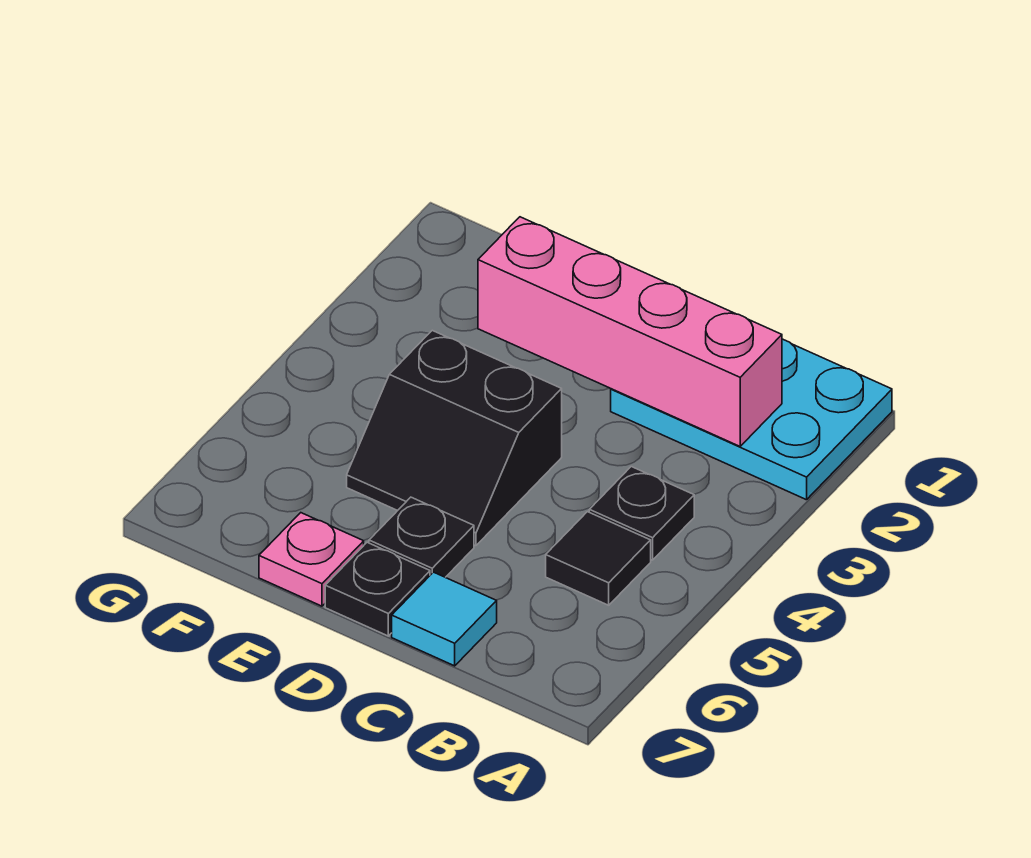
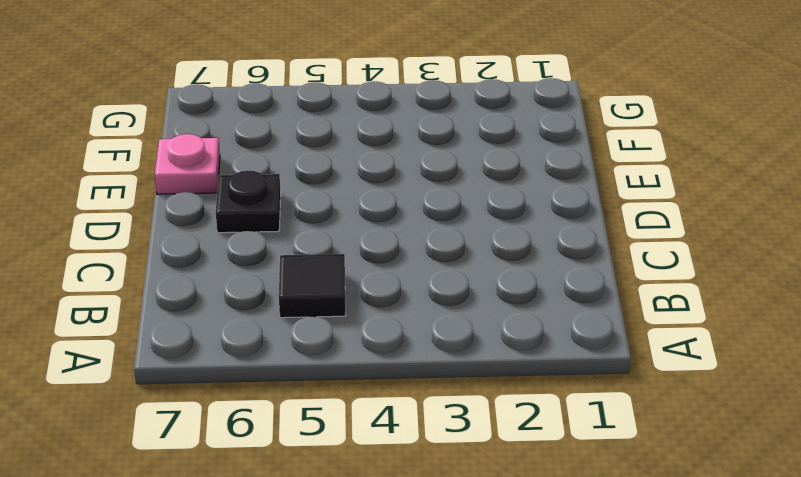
none -> cyan 2x3 plate [611,339,892,500]
none -> black 1x1 plate [589,467,694,560]

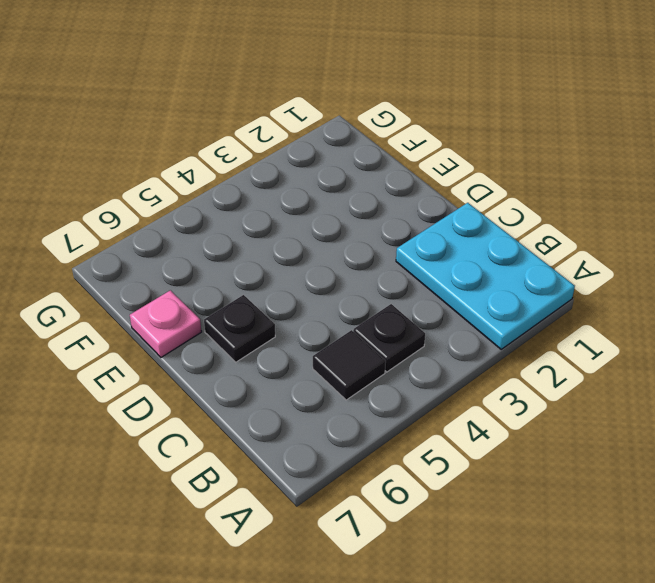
none -> cyan 1x1 tile [392,572,497,666]
none -> black 2x2 slope [347,330,562,546]

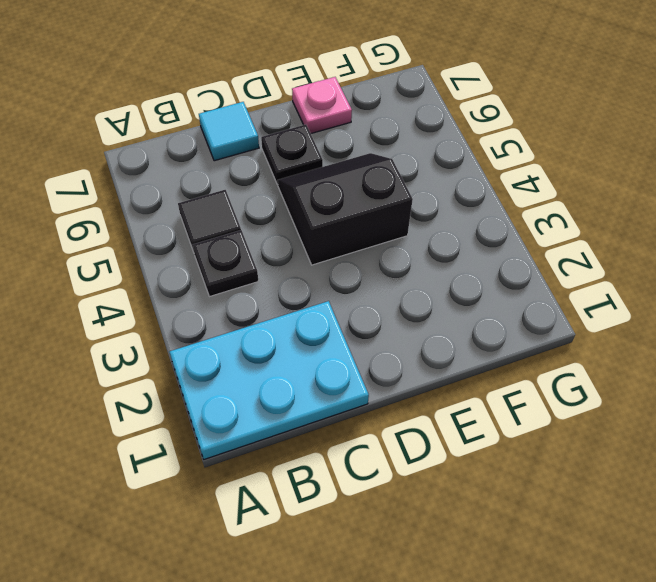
none -> black 1x1 plate [325,542,430,636]
none -> pink 1x4 brick [478,217,782,446]

